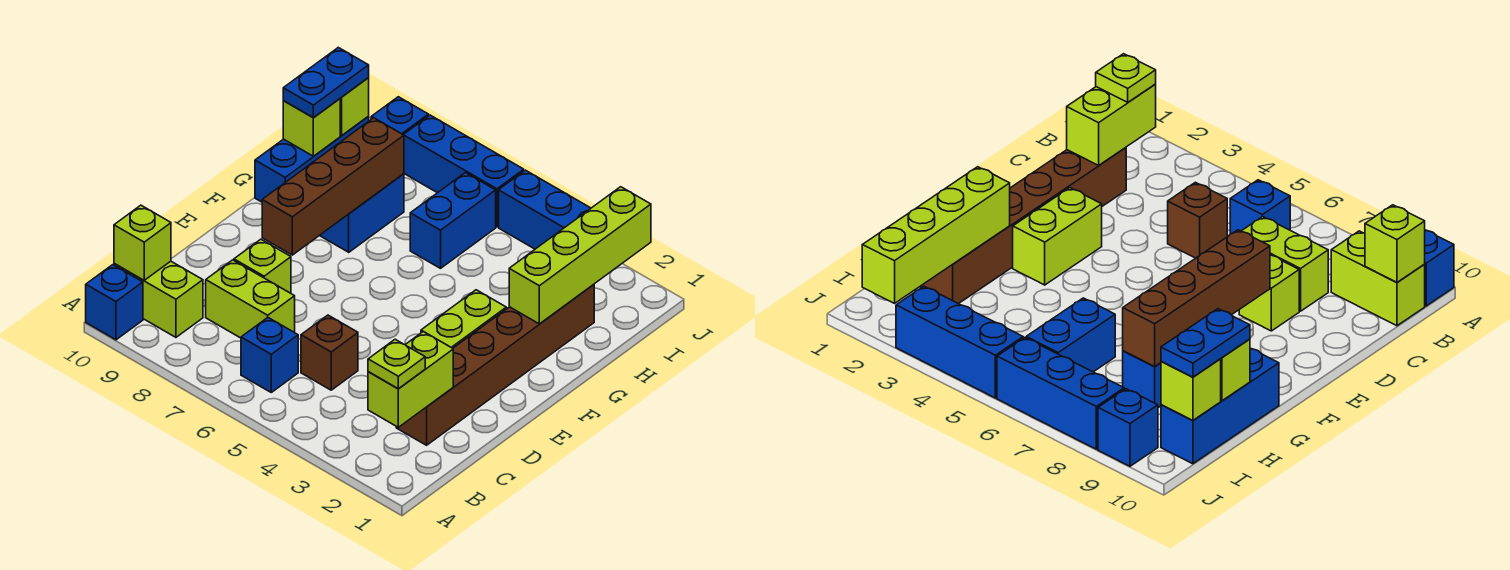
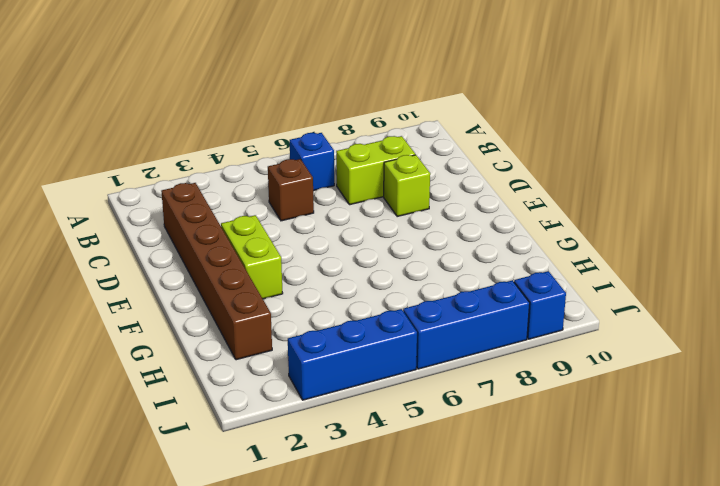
none -> blue 1x1 brick [86,265,143,340]
none -> lime 1x2 brick [114,261,203,337]
none -> blue 1x2 brick [319,174,404,252]

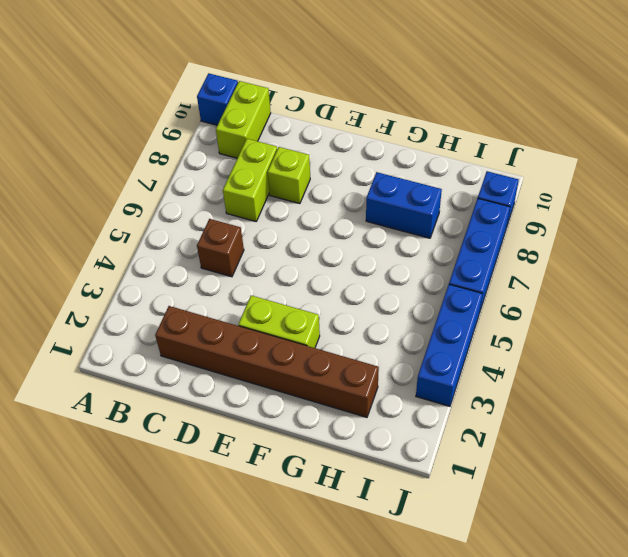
none -> blue 1x1 brick [241,318,298,392]
none -> blue 1x3 brick [255,117,369,202]
none -> blue 1x2 brick [410,173,496,268]

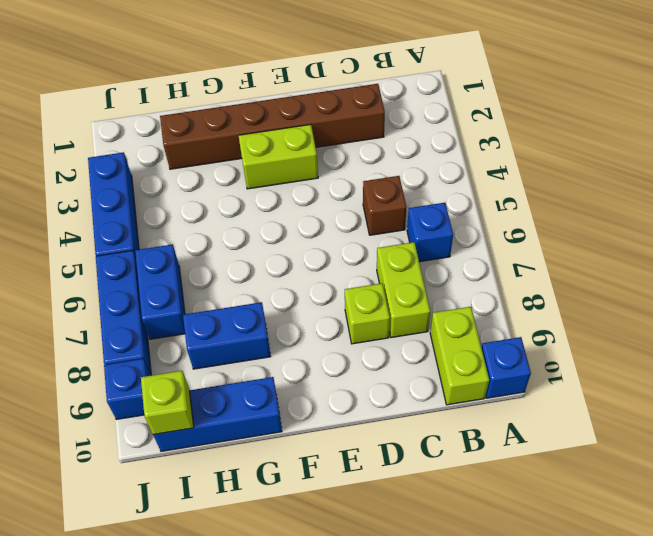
blue 1x2 brick [135,244,185,339] -> blue 1x2 brick turned to [410,173,496,268]
none -> lime 1x2 brick [368,332,453,427]
none -> lime 1x1 brick [114,205,171,280]
none -> brown 1x4 brick [262,118,404,255]

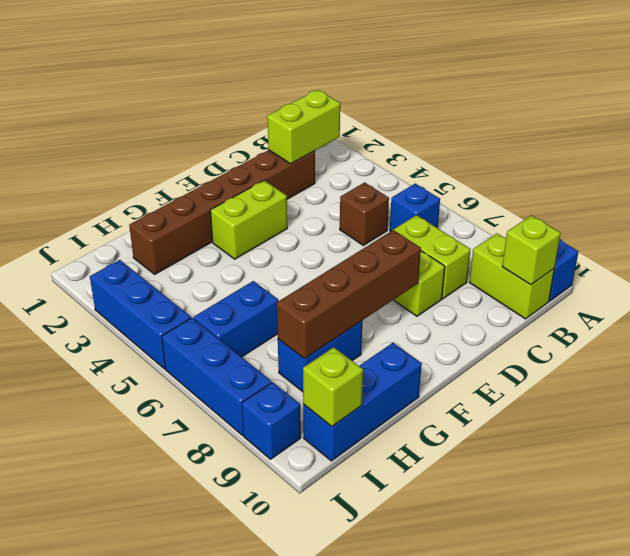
none -> lime 1x4 brick [509,187,651,324]
none -> lime 1x1 brick [283,99,340,156]
none -> lime 1x1 plate [368,339,425,389]

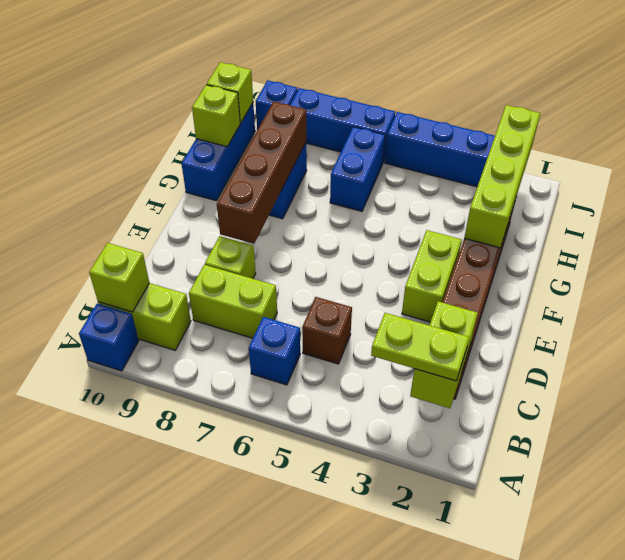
lime 1x2 plate [371,313,469,381] -> lime 1x1 plate [368,339,425,389]
none -> blue 1x2 plate [283,48,369,118]

